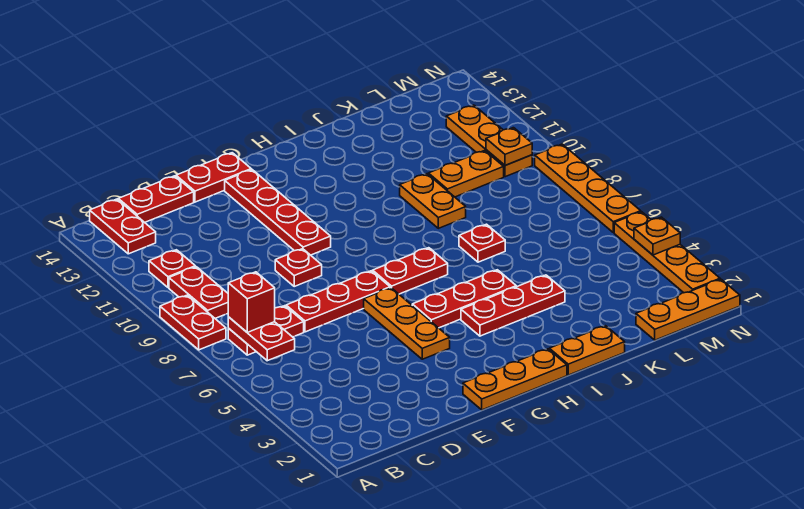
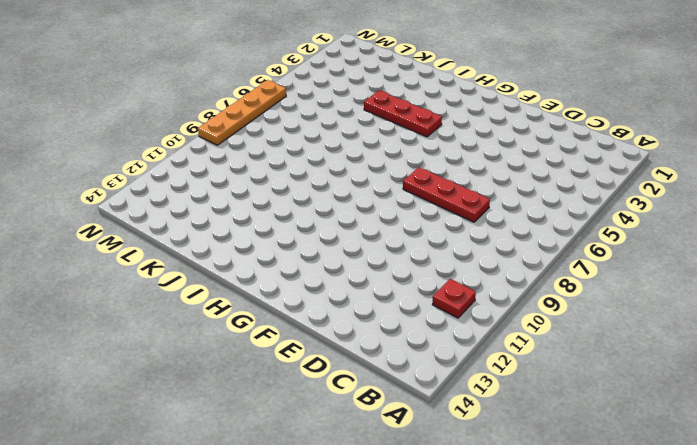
none -> red 1x2 plate [160,295,226,350]
none -> red 1x2 plate [228,306,304,355]
none -> red 1x2 plate [169,267,228,318]

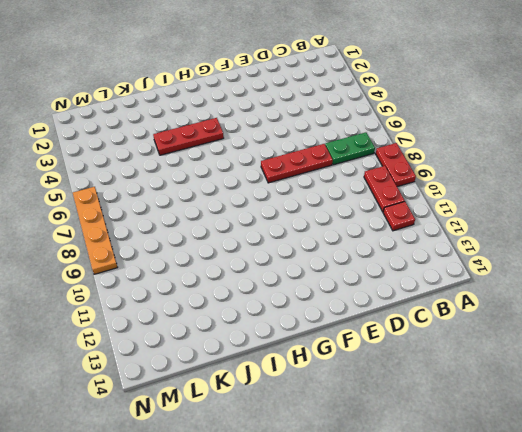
green 1x2 plate [325,132,375,165] -> red 1x2 plate [228,306,304,355]
none -> red 1x2 plate [90,199,156,254]
none -> red 1x2 plate [118,176,194,222]
none -> red 1x1 plate [275,249,322,286]

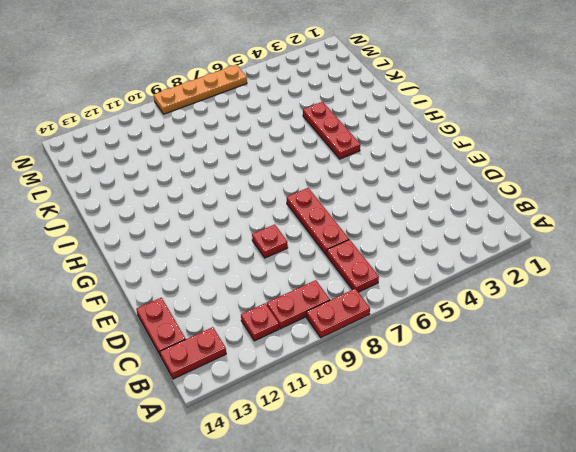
none -> red 1x2 plate [176,153,251,202]
none -> orange 1x3 plate [463,349,567,410]
none -> orange 1x3 plate [364,288,450,359]

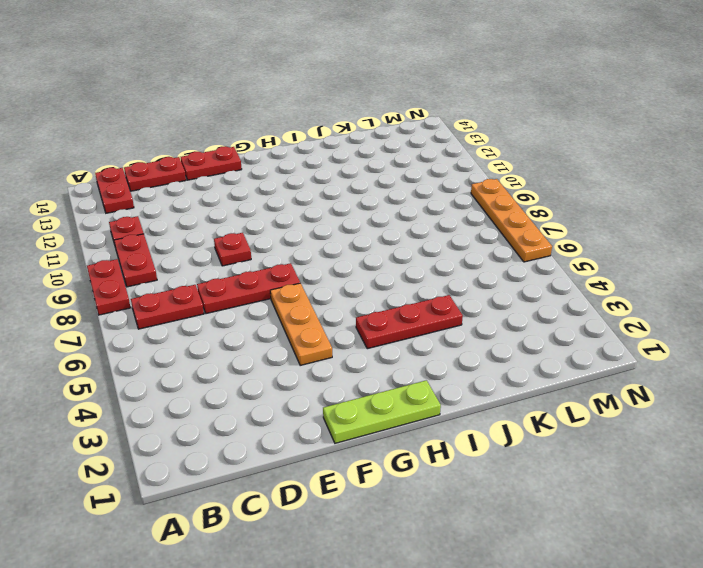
lime 1x3 plate [323,380,441,443] -> orange 1x3 plate [463,349,567,410]
none -> red 1x4 plate [225,170,331,255]
none -> red 1x3 plate [412,270,516,328]
none -> red 1x2 plate [373,248,448,294]

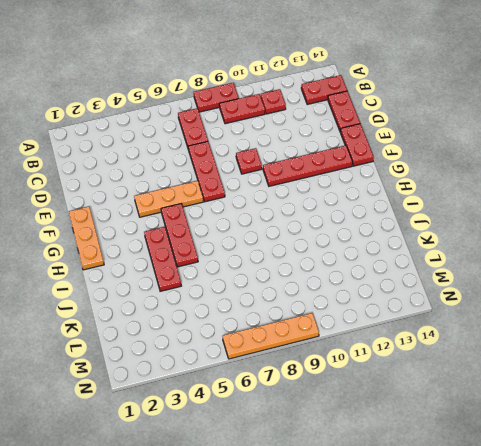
none -> red 1x2 plate [373,248,448,294]
none -> orange 1x2 plate [549,326,625,375]
none -> red 1x1 plate [459,224,505,262]

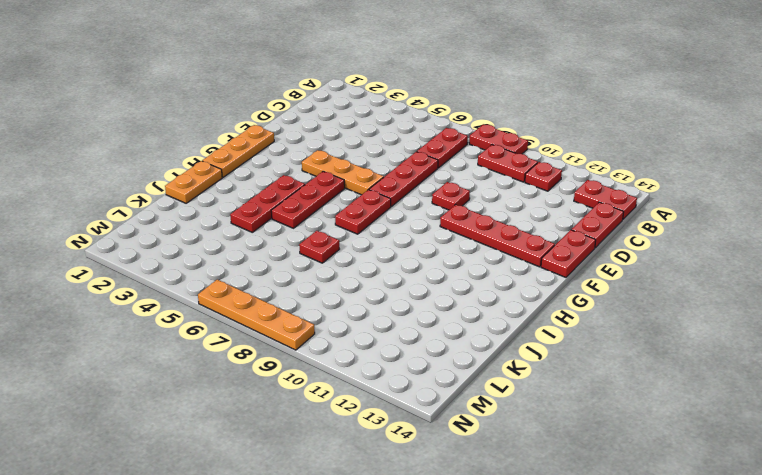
none -> orange 1x2 plate [400,174,466,228]
none -> orange 1x2 plate [428,150,504,197]
none -> orange 1x3 plate [636,279,740,340]

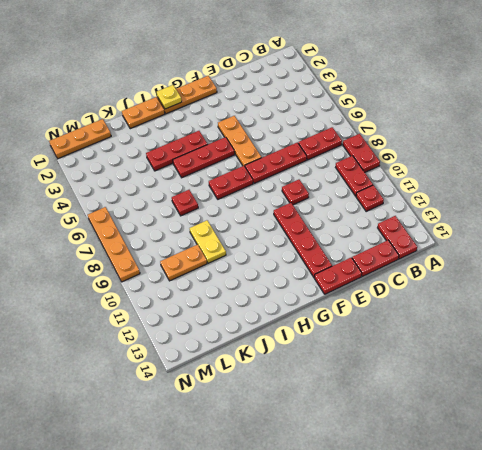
yellow 1x1 plate [157,85,182,109] -> none
yellow 1x2 plate [190,220,226,263] -> orange 1x2 plate [400,174,466,228]
none -> orange 1x3 plate [446,105,532,177]
none -> orange 1x4 plate [614,212,720,293]
none -> red 1x2 plate [228,317,295,361]

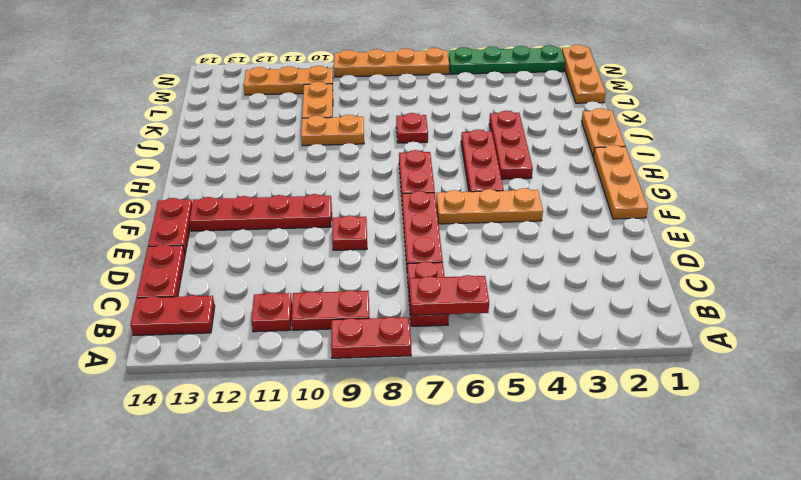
green 1x4 plate [448,45,565,74] -> orange 1x4 plate [614,212,720,293]
none -> orange 1x1 plate [486,128,532,165]
none -> orange 1x1 plate [634,217,680,255]
none -> red 1x1 brick [228,272,275,332]

